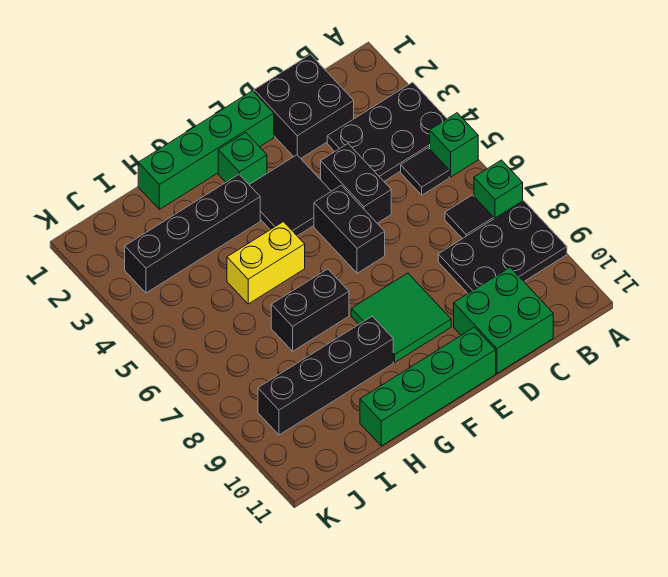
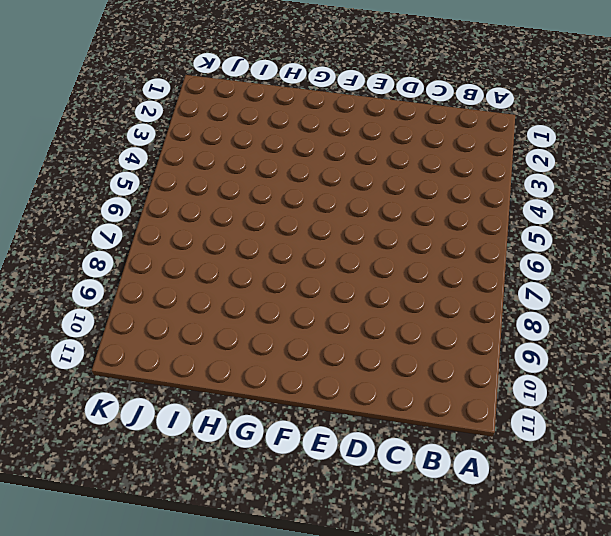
none -> black 2x3 plate [327,82,447,181]
none -> green 1x1 brick [430,113,478,177]
none -> green 1x1 brick [474,160,523,219]

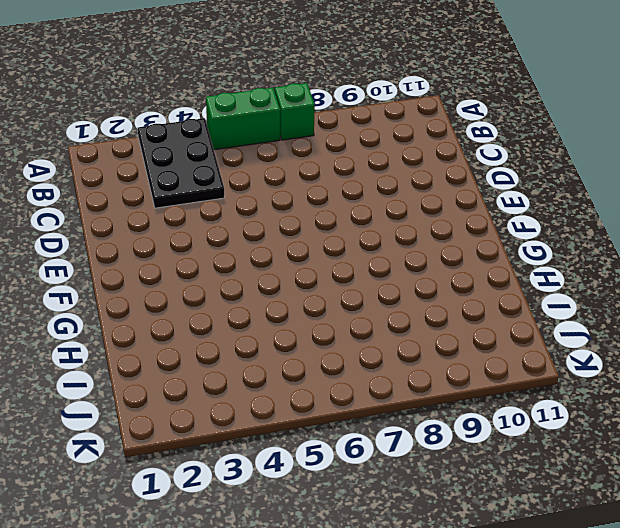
green 1x2 brick [206,88,280,150] -> green 1x1 brick [430,113,478,177]
none -> black 2x3 plate [438,201,567,293]
none -> black 1x1 tile [401,148,449,195]
none -> black 1x1 tile [445,195,494,239]

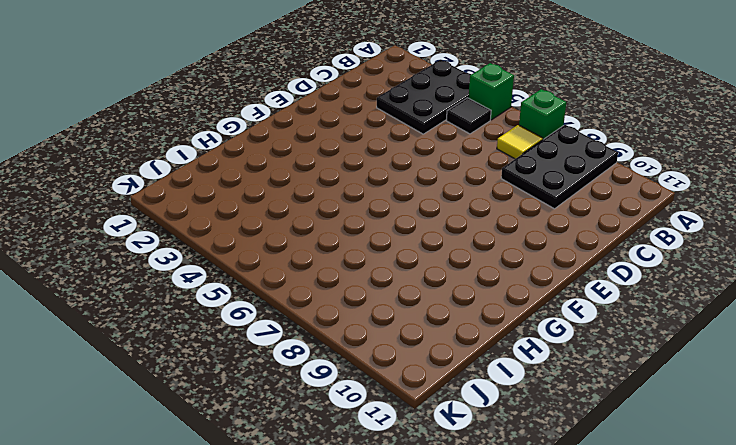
yellow 1x1 tile [497,125,543,159] -> black 1x1 tile [445,195,494,239]
none -> black 2x2 brick [254,54,354,158]
none -> green 2x2 brick [454,268,553,373]
none -> black 1x2 brick [321,144,391,223]

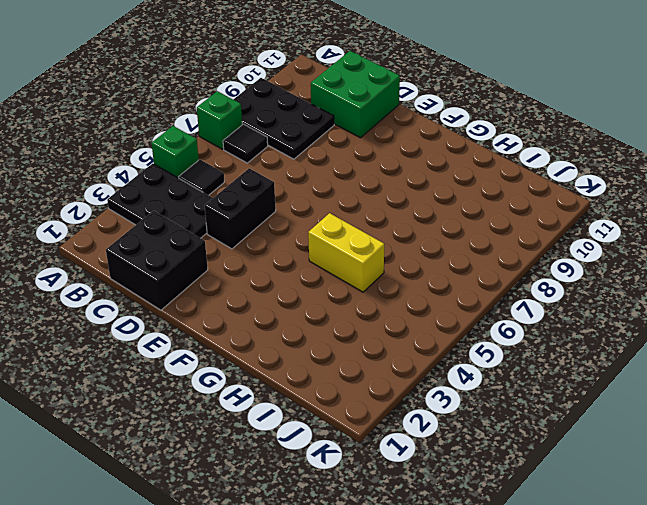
none -> green 1x4 brick [138,91,274,209]
none -> black 2x2 tile [249,155,331,236]
none -> black 1x2 brick [314,185,385,273]

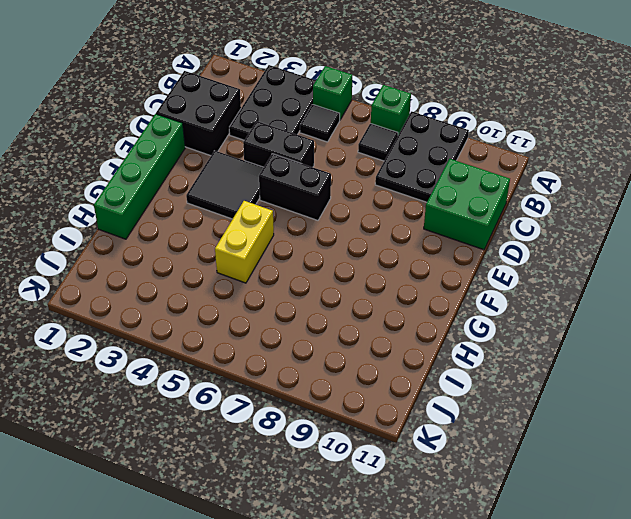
none -> green 2x2 tile [351,273,451,362]
none -> green 1x4 brick [360,327,496,446]
none -> green 1x1 brick [218,133,267,184]

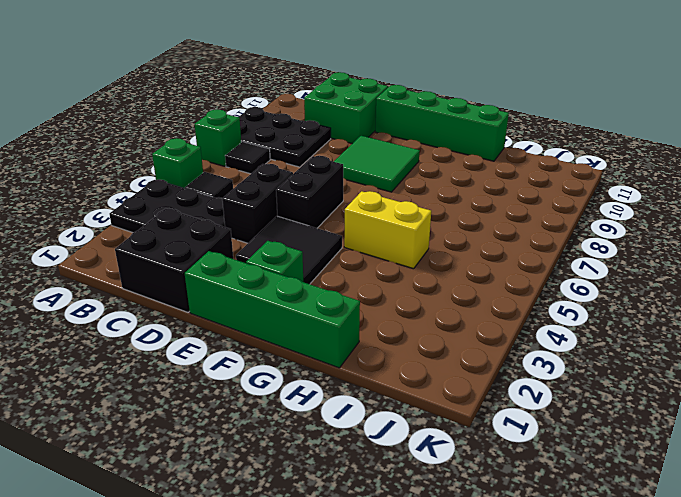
none -> black 1x4 brick [125,174,260,293]
none -> black 1x2 brick [271,269,349,351]
none -> black 1x4 brick [258,316,393,435]

